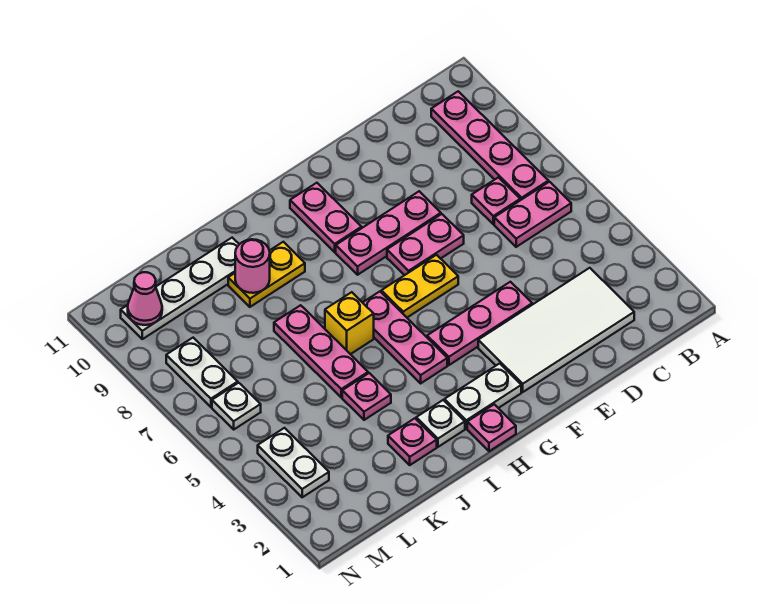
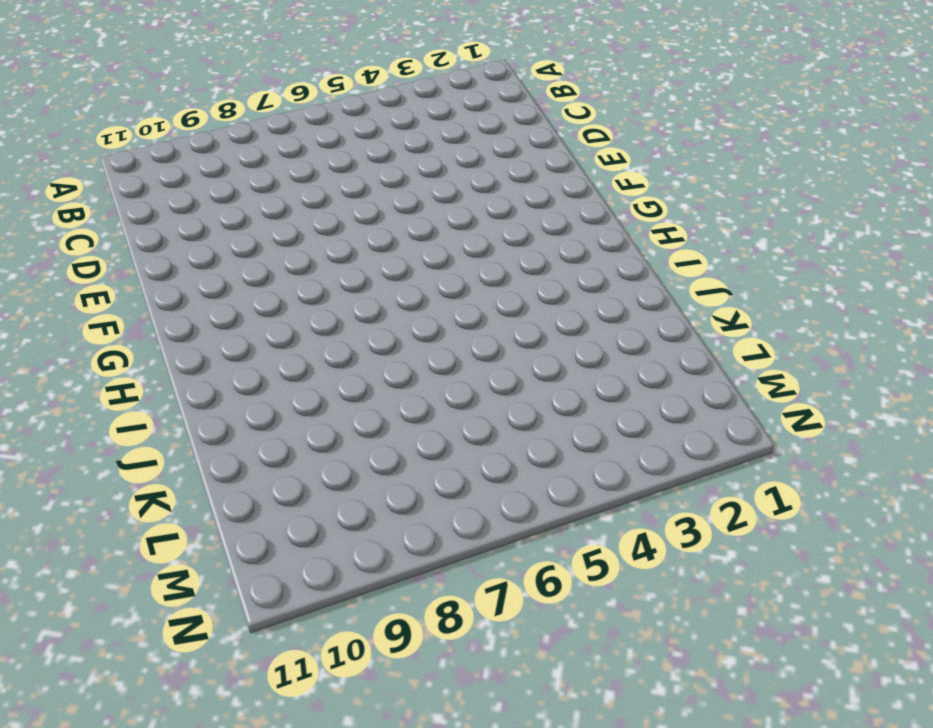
none -> pink 1x2 plate [494,182,571,247]
none -> pink 1x4 plate [431,91,548,200]
none -> white 2x4 tile [478,268,634,392]

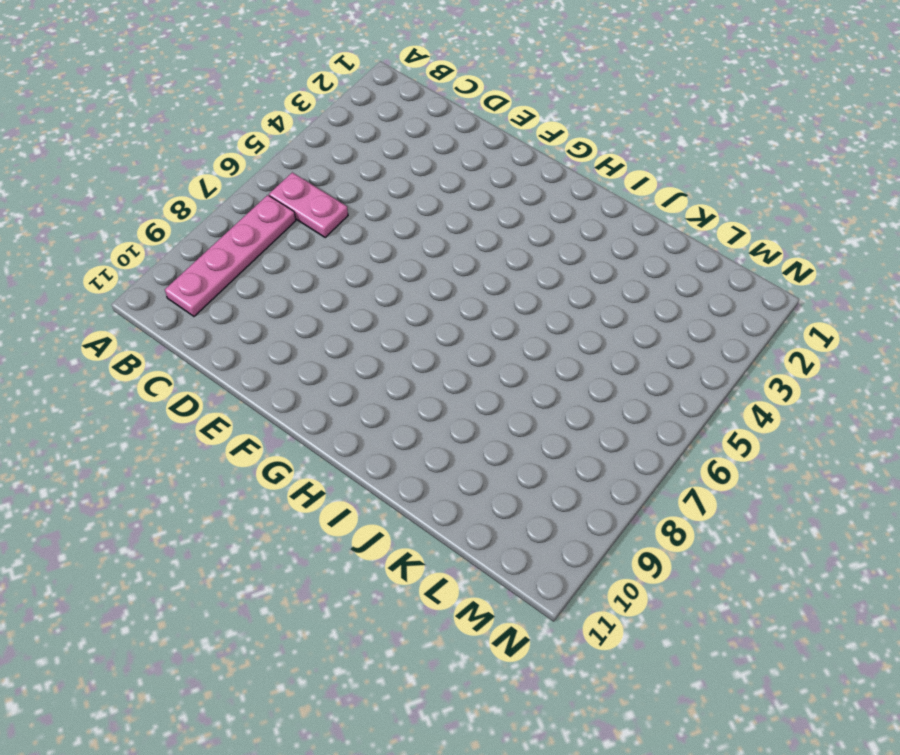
none -> white 2x4 tile [478,268,634,392]
none -> pink 1x1 plate [472,177,520,224]
none -> pink 1x3 plate [427,282,532,365]

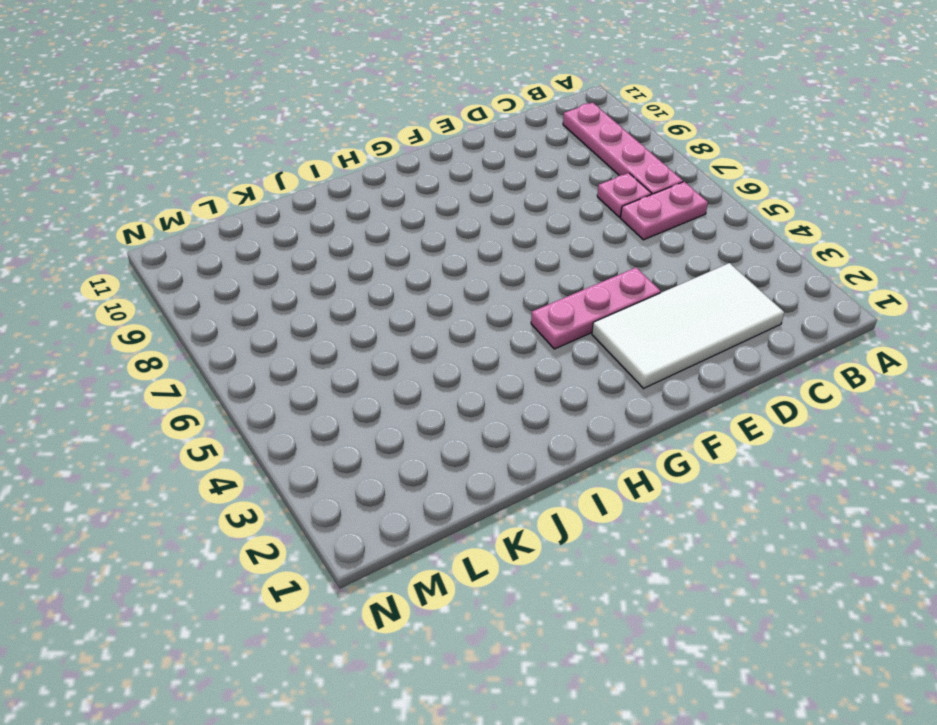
none -> pink 1x2 plate [387,214,464,275]
none -> pink 1x3 plate [336,191,441,275]
none -> yellow 1x2 plate [381,255,458,317]

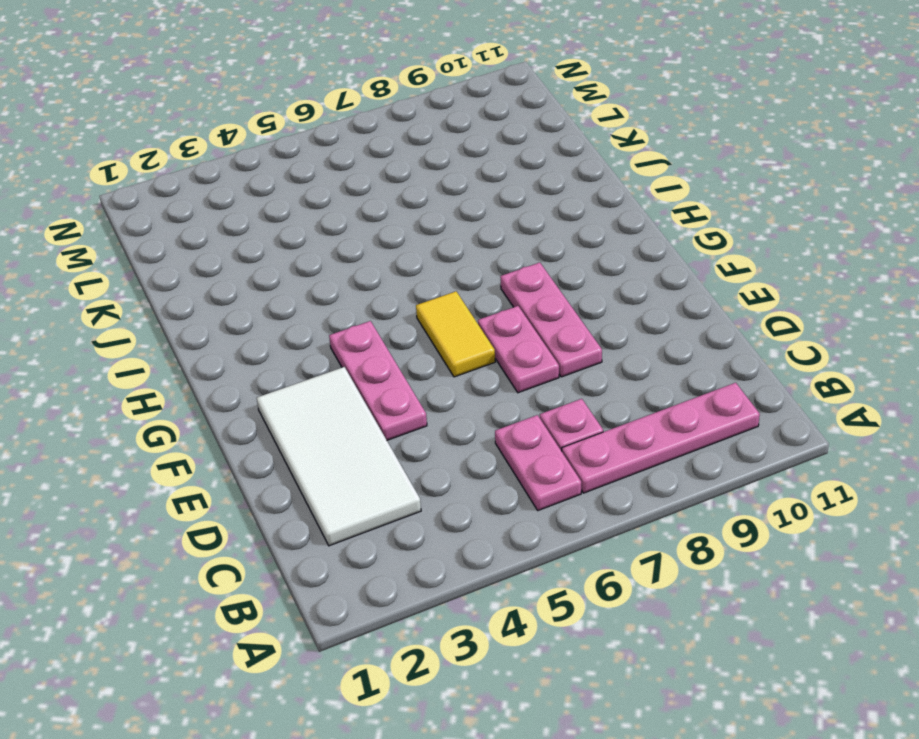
yellow 1x2 tile [416,291,495,377] -> yellow 1x2 plate [381,255,458,317]
none -> white 1x2 plate [445,363,521,429]
none -> pink 1x2 plate [290,183,362,252]
none -> pink 1x1 plate [467,404,516,451]

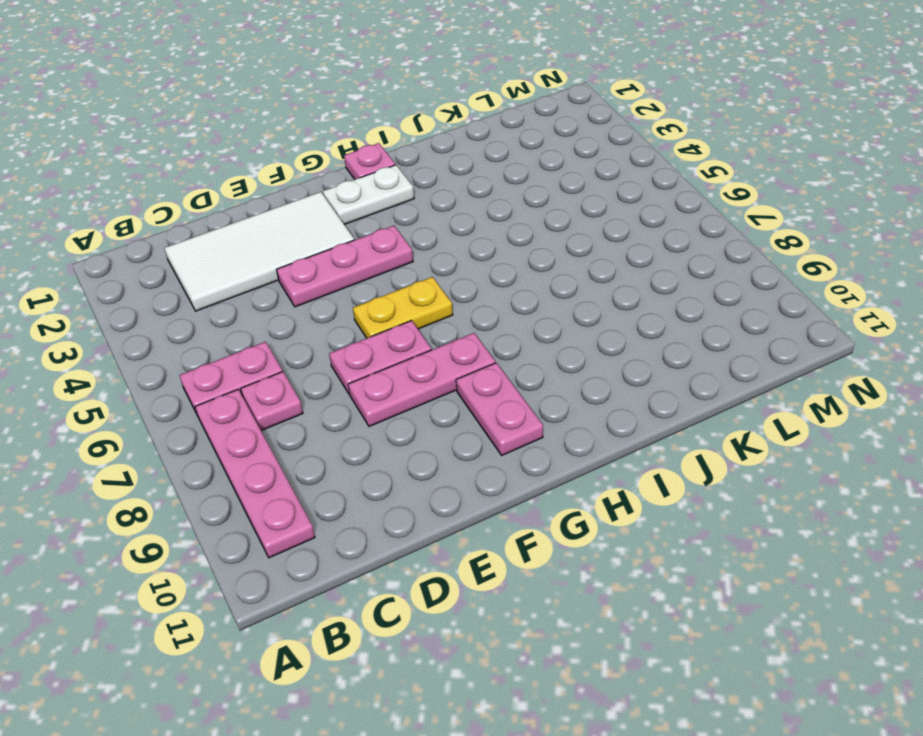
none -> pink 1x3 plate [363,292,447,383]
none -> white 1x1 plate [416,400,465,447]
none -> yellow 1x1 brick [325,292,374,354]

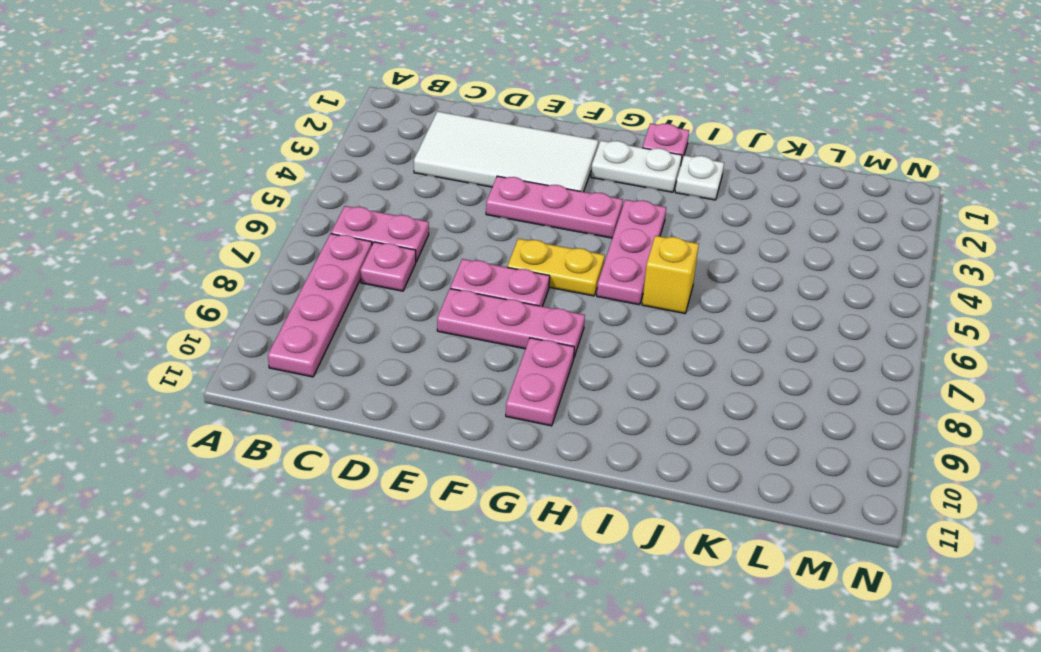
none -> yellow 1x2 plate [228,242,305,307]
none -> pink 1x1 plate [388,418,437,465]
none -> pink 1x1 plate [342,373,391,420]

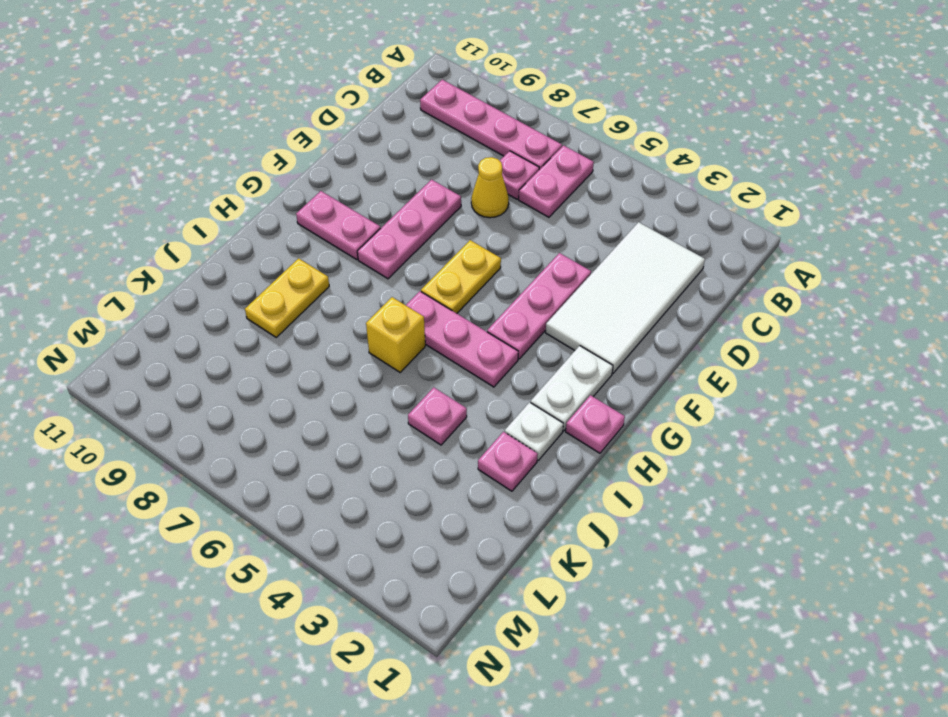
yellow 1x1 cone [471,157,509,218] -> none
none -> pink 1x2 plate [387,214,464,275]
none -> pink 1x3 plate [274,305,368,397]
none -> white 1x4 plate [121,238,239,339]

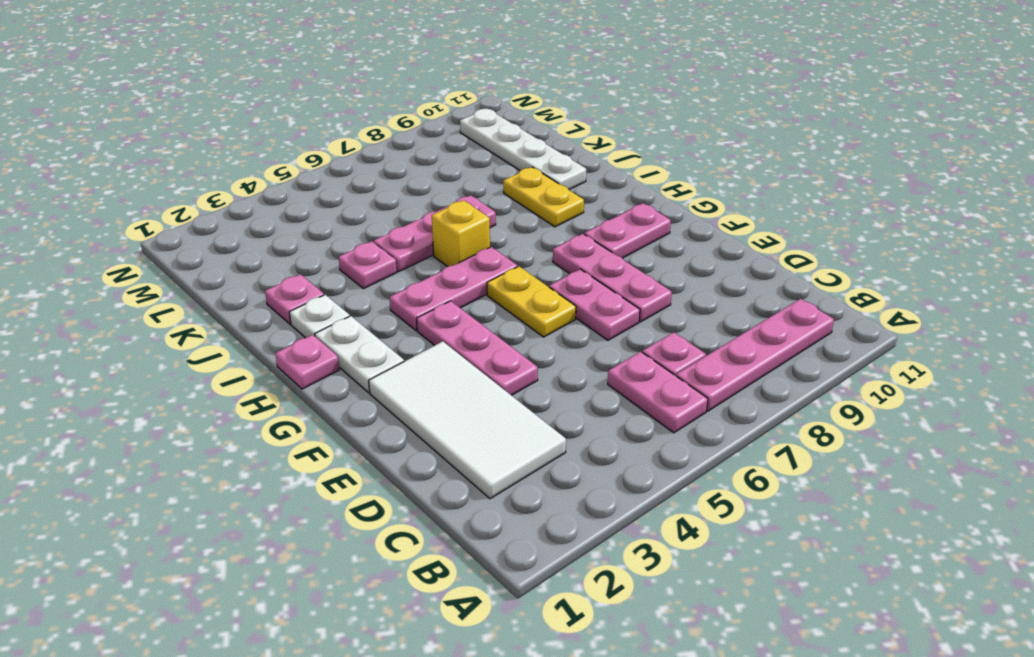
none -> white 1x2 plate [258,428,329,497]
none -> white 1x1 plate [212,383,261,429]
none -> white 1x2 plate [166,338,238,407]

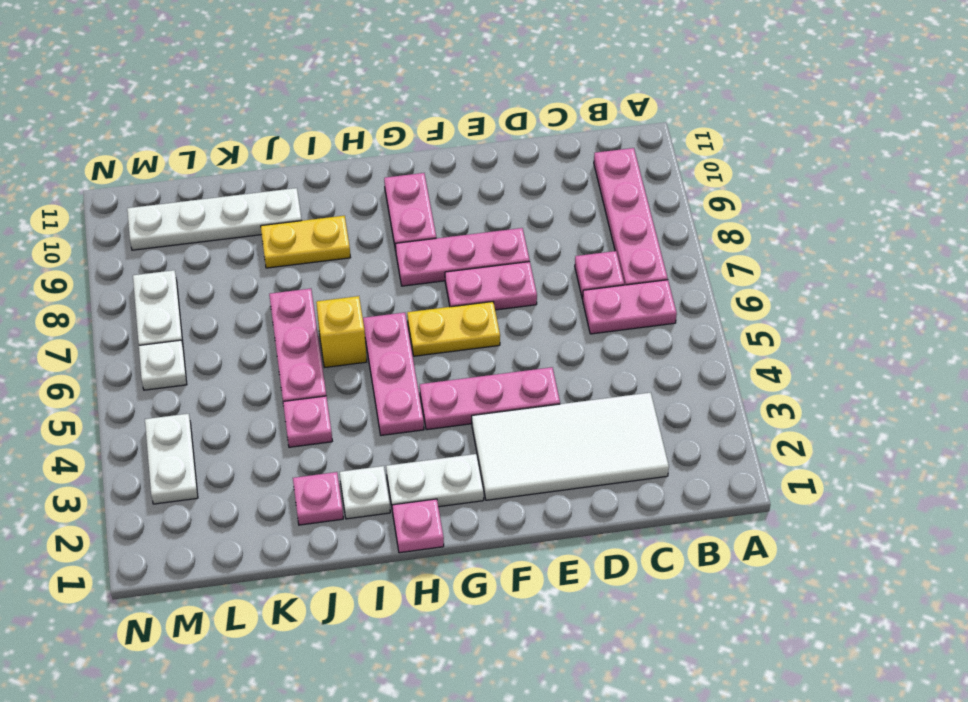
none -> pink 1x1 round brick [235,239,270,293]
none -> pink 1x1 cone [128,272,162,325]

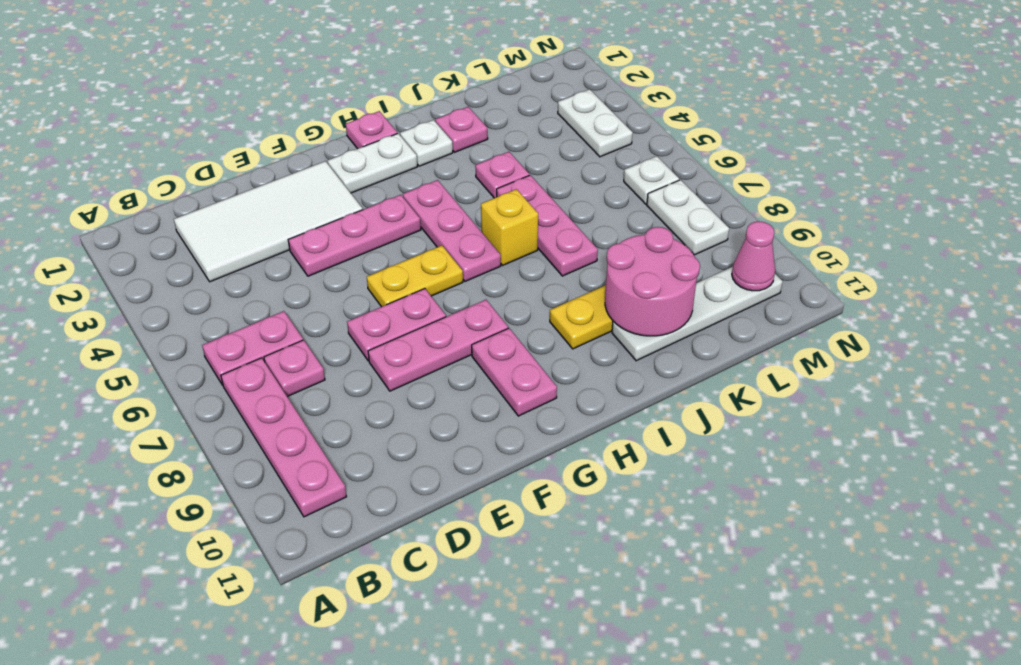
pink 2x2 round brick [605,227,700,336] -> pink 1x1 round brick [235,239,270,293]

